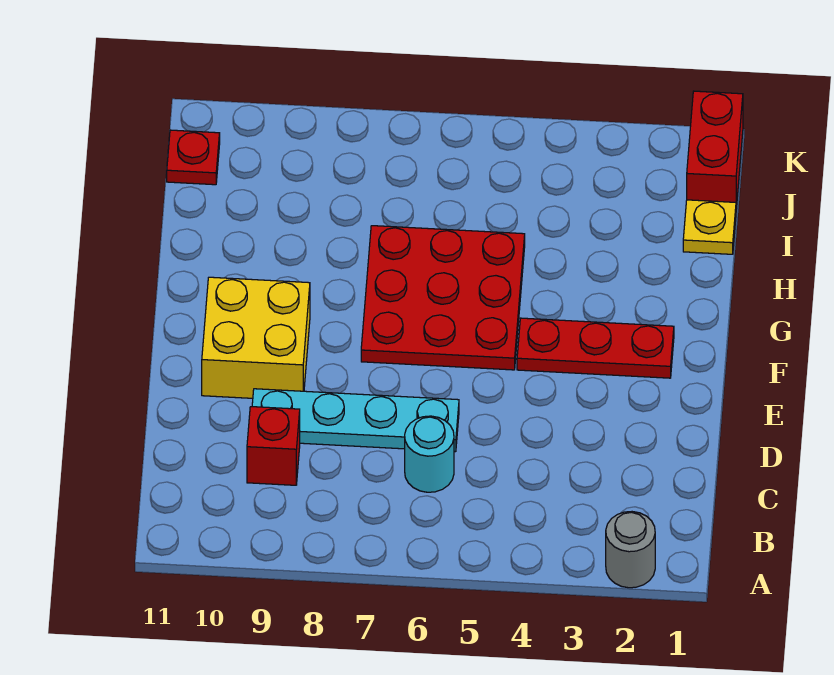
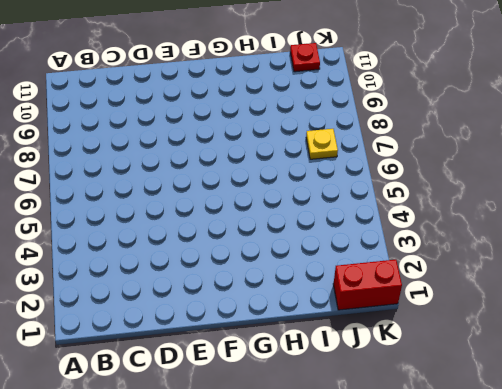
yellow 1x1 plate [306,129,338,159] -> yellow 1x1 plate moved to [683,200,736,254]
none -> grey 1x1 round brick [606,512,655,588]
none -> cyan 1x1 round brick [405,416,454,492]

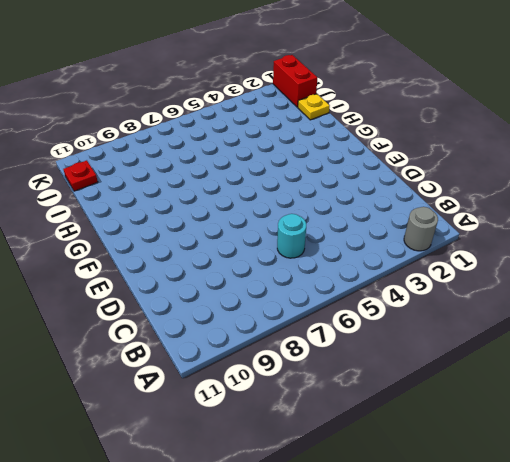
none -> red 1x1 brick [247,407,300,485]
none -> cyan 1x4 plate [252,389,459,452]

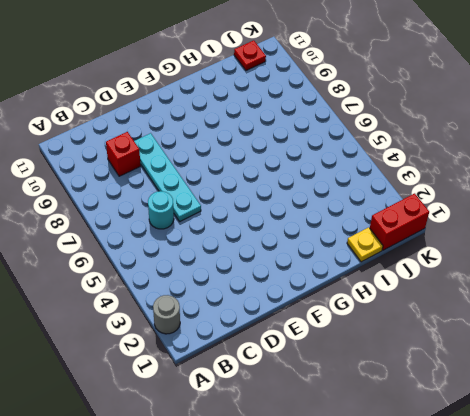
none -> yellow 2x2 brick [202,277,310,398]
none -> red 1x3 plate [517,318,674,378]

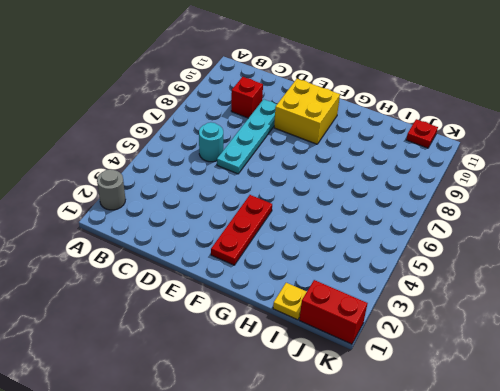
none -> red 3x3 plate [361,226,525,370]

